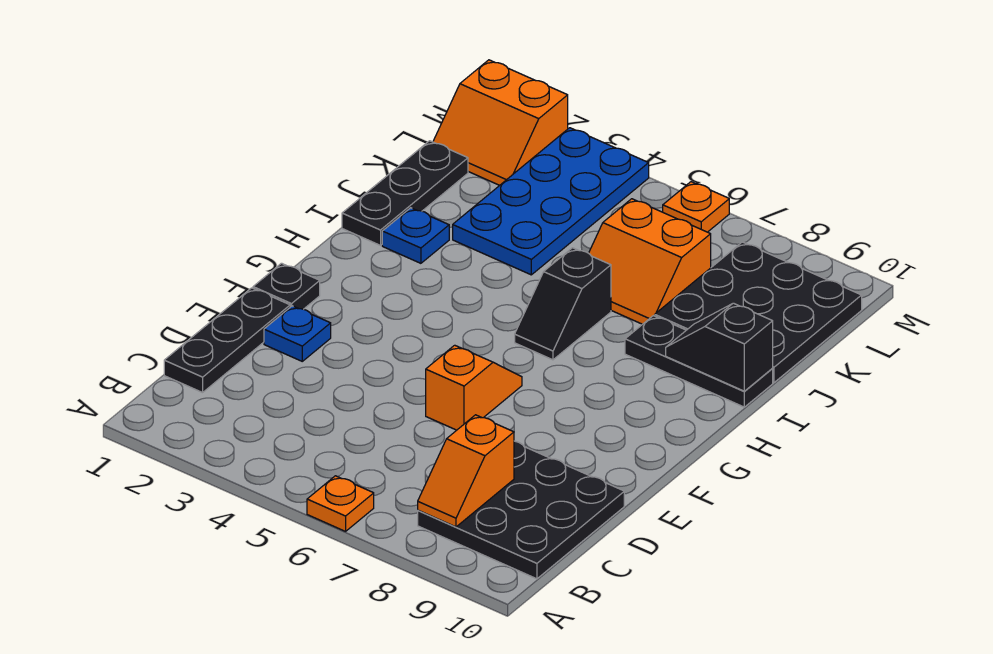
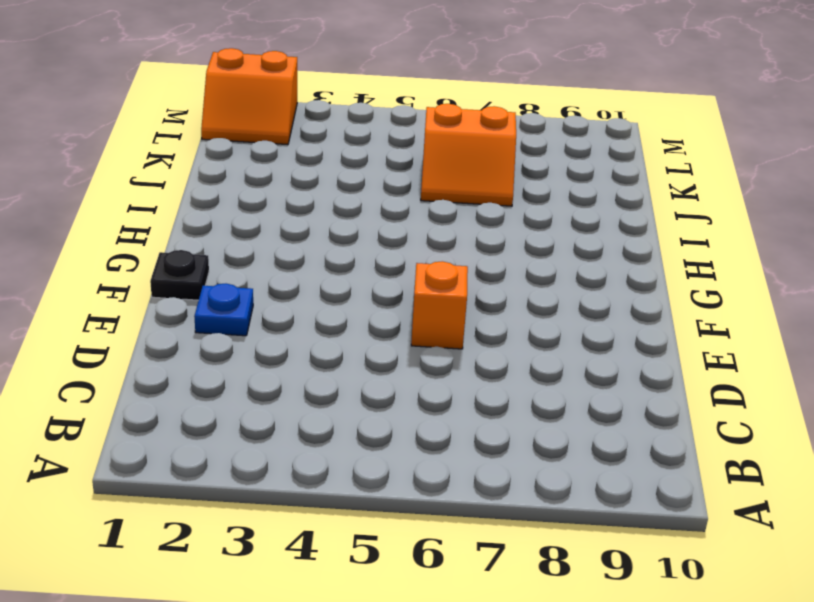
none -> orange 1x1 plate [307,476,374,531]
none -> black 3x3 plate [418,441,624,579]
none -> black 1x3 plate [164,288,290,393]

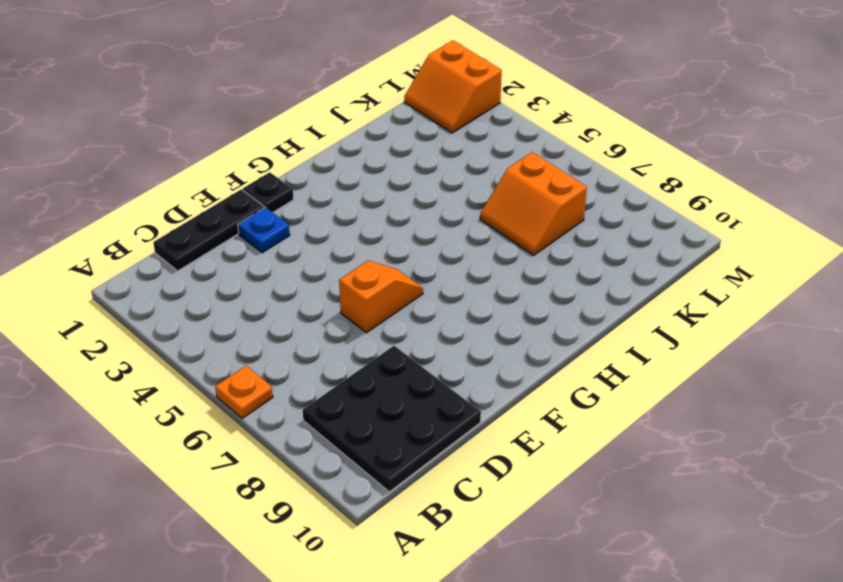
none -> black 1x2 slope [515,248,611,360]
none -> black 1x3 plate [342,141,468,245]
none -> blue 1x1 plate [382,208,449,263]

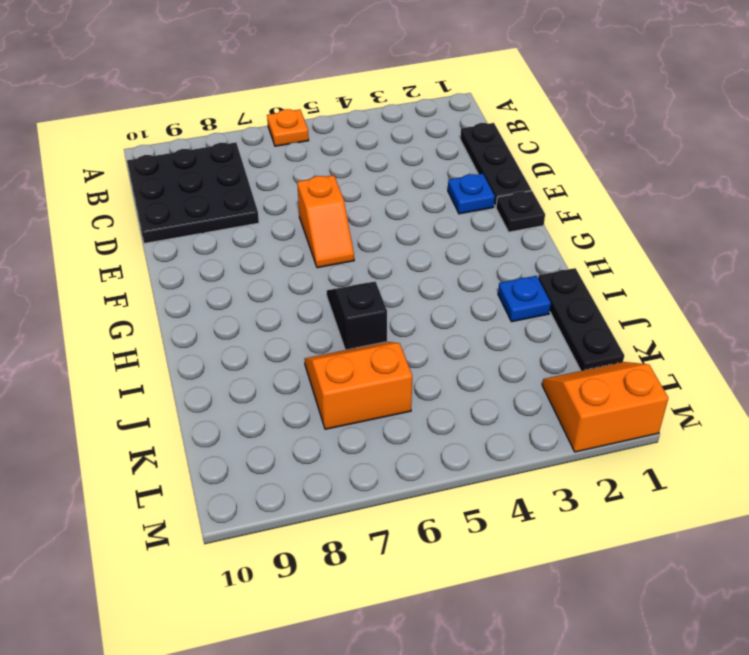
none -> black 1x3 plate [625,316,773,407]
none -> blue 2x4 plate [453,128,649,275]
none -> black 3x3 plate [655,242,862,383]

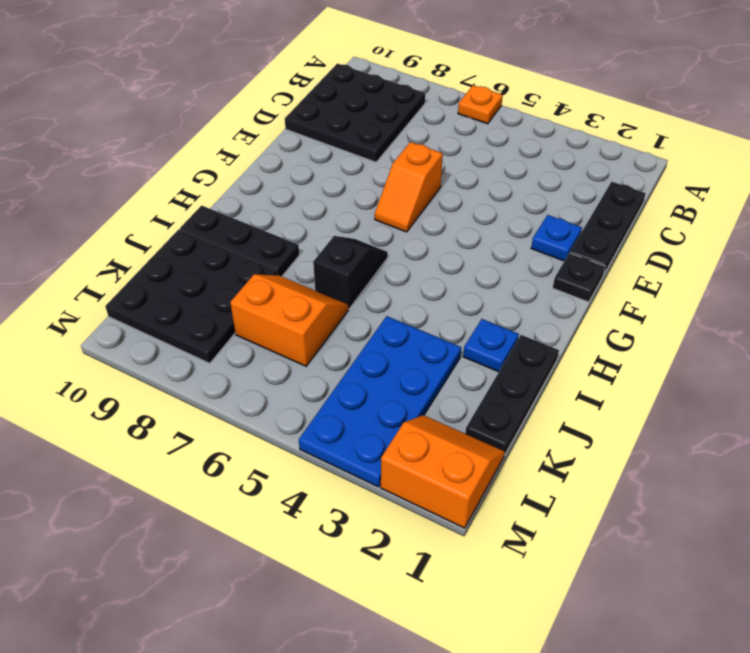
none -> orange 1x1 plate [663,182,729,232]
none -> orange 1x2 slope [418,415,514,527]
none -> black 1x2 slope [666,303,773,391]

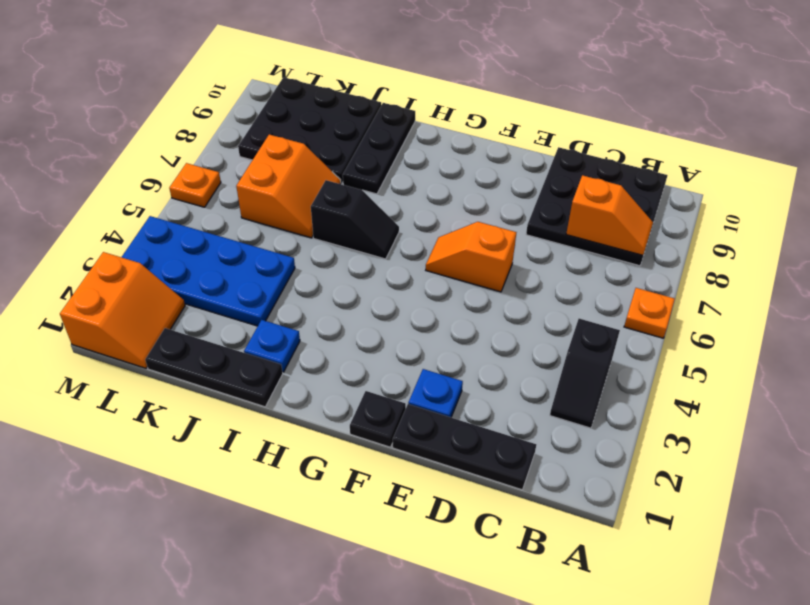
black 1x2 slope [550,319,620,428] -> black 1x2 slope moved to [666,303,773,391]

